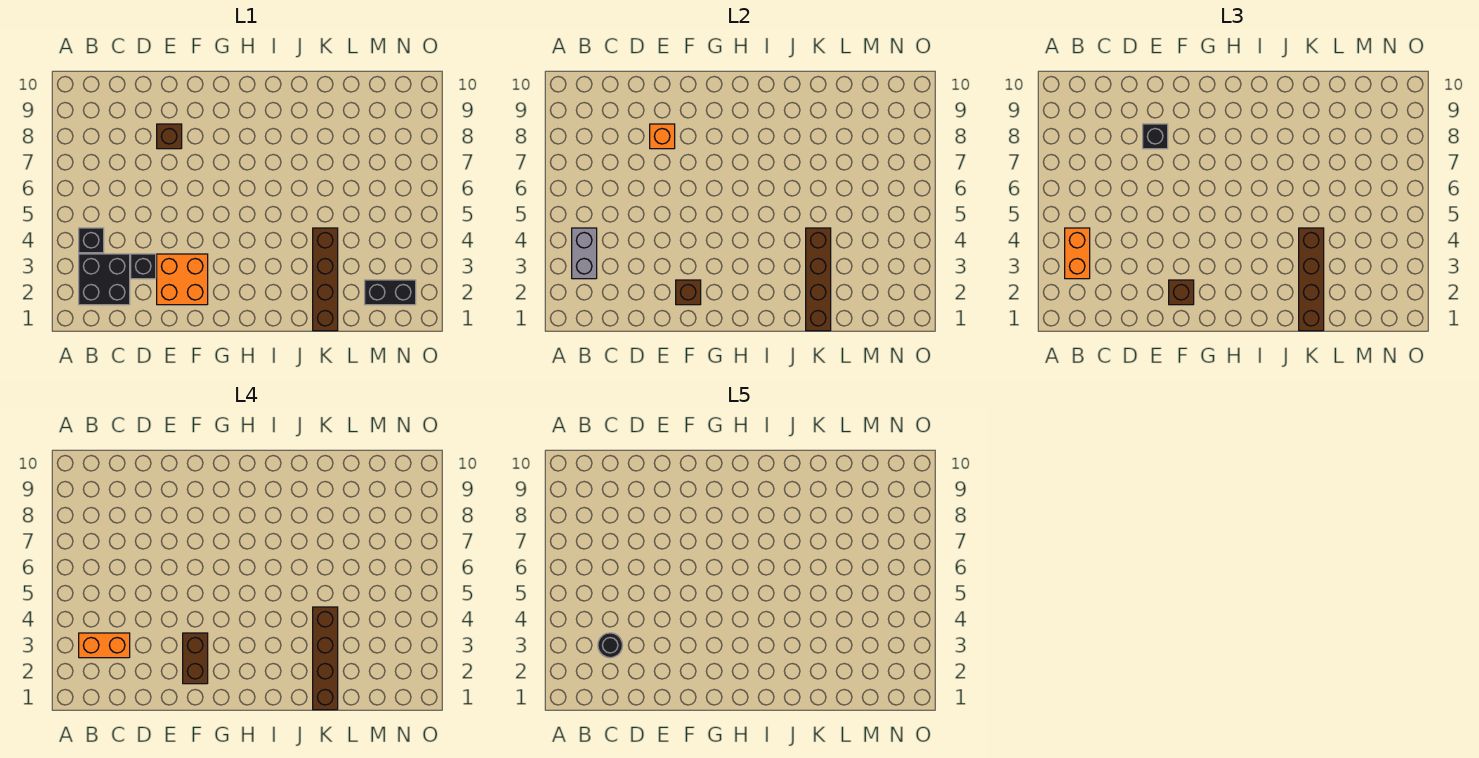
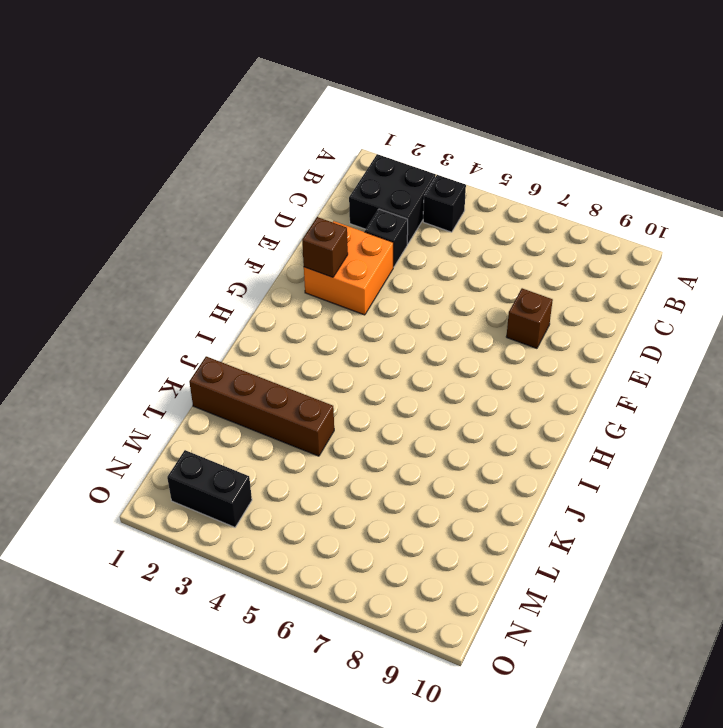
black 1x2 brick [167,450,252,527] -> black 1x2 brick turned to [365,280,416,305]
none -> grey 1x2 brick [572,228,597,279]
none -> orange 1x1 brick [650,124,675,149]
none -> brown 1x4 brick [806,228,831,331]

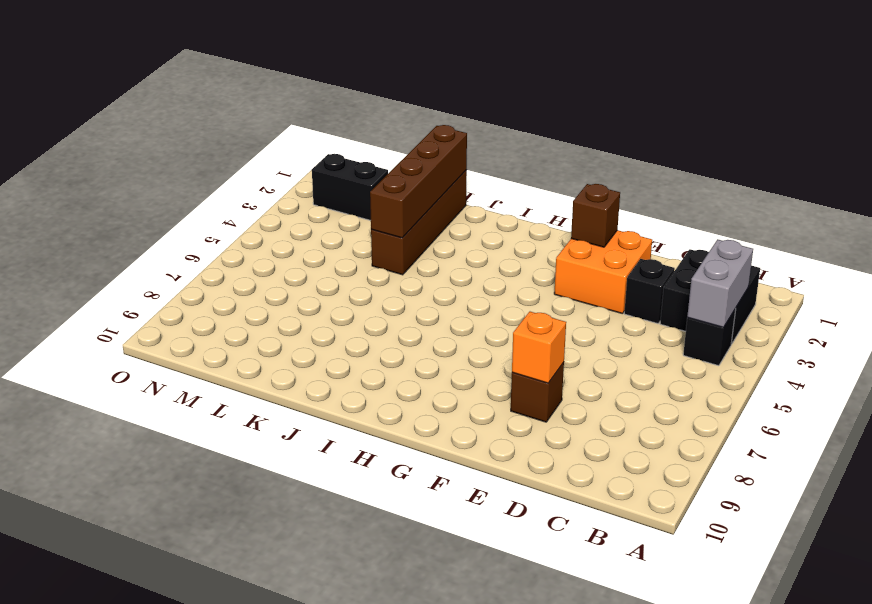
none -> orange 1x2 brick [1065,228,1090,279]
none -> black 1x1 brick [1143,124,1168,149]
none -> brown 1x1 brick [1169,280,1194,305]

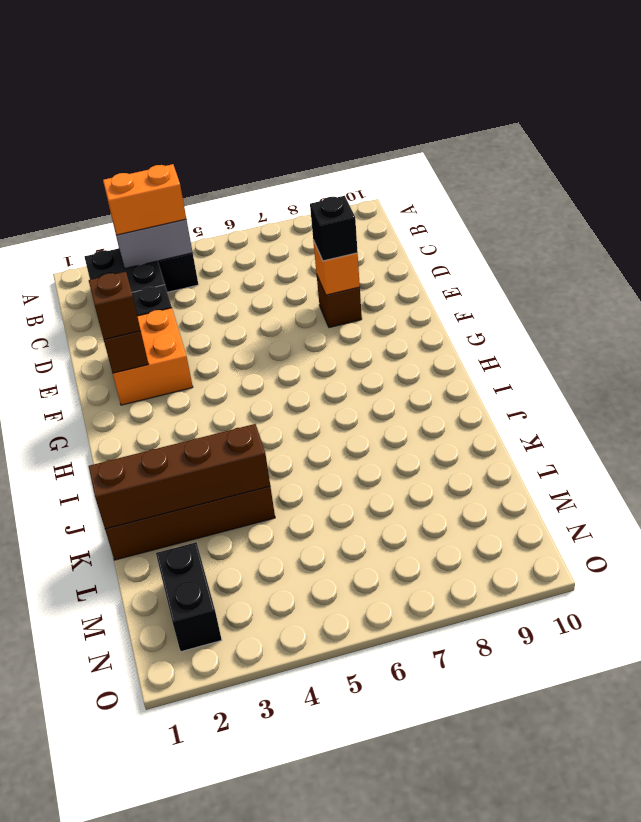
none -> brown 1x4 brick [1299,228,1324,331]
none -> orange 1x2 brick [79,633,130,658]
none -> brown 1x2 brick [183,633,208,684]

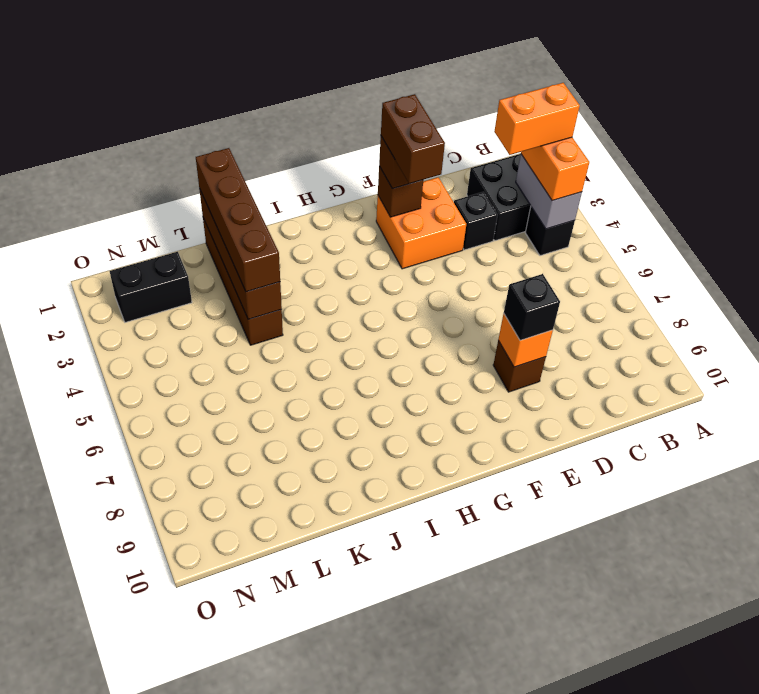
none -> brown 1x4 brick [313,607,338,710]
none -> black 1x1 round brick [598,633,623,658]

